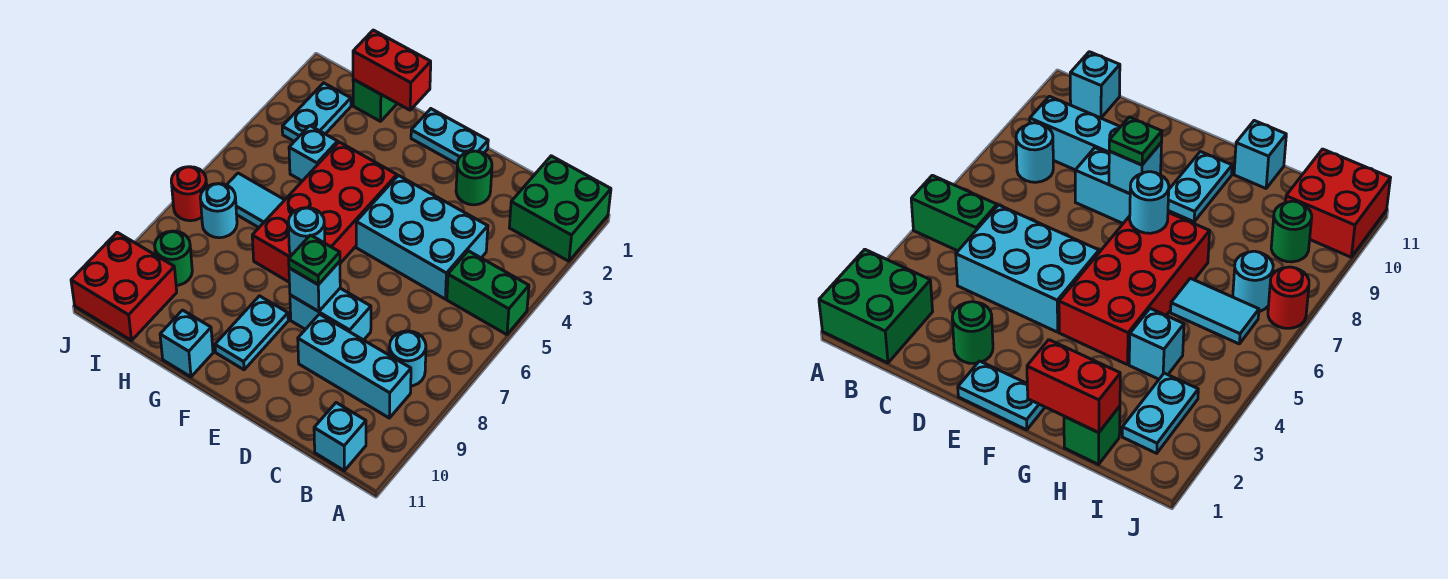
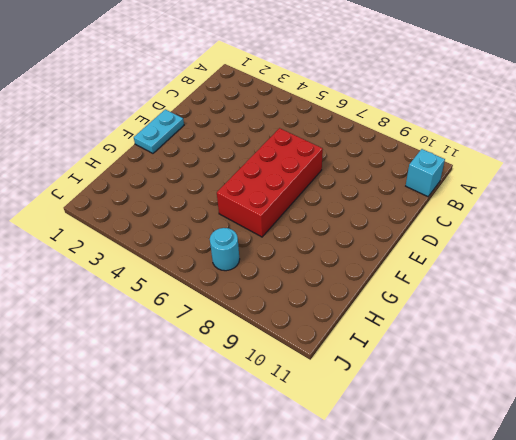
red 2x4 brick [217,128,323,237] -> red 2x4 brick turned to [252,142,397,282]
none -> green 2x2 brick [509,156,611,261]
none -> green 1x2 brick [447,251,529,335]
none -> cyan 1x1 round brick [389,331,426,386]

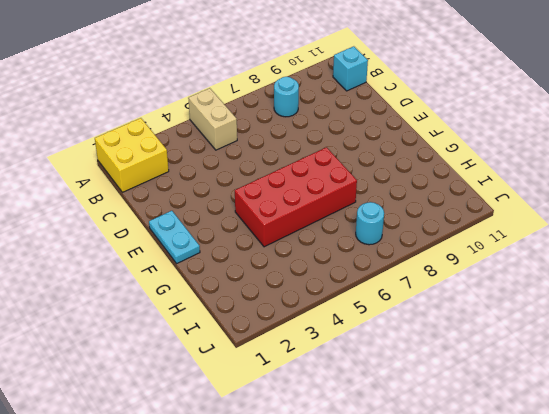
yellow 2x2 brick [95,118,169,192] -> green 2x2 brick [509,156,611,261]
tan 1x2 brick [188,88,237,150] -> green 1x2 brick [447,251,529,335]
none -> cyan 1x3 brick [298,314,411,418]
none -> cyan 2x3 brick [356,175,488,299]
none -> green 1x1 round brick [456,151,492,205]

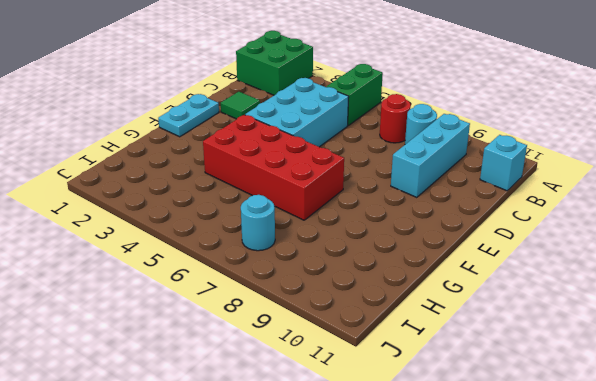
red 1x1 round brick [380,94,411,143] -> red 1x1 round brick moved to [171,167,207,221]
green 1x1 tile [221,92,260,119] -> green 1x1 round brick [456,151,492,205]
none -> cyan 1x2 brick [290,288,371,340]
none -> cyan 1x2 plate [215,296,288,370]
none -> cyan 1x1 brick [160,310,213,377]

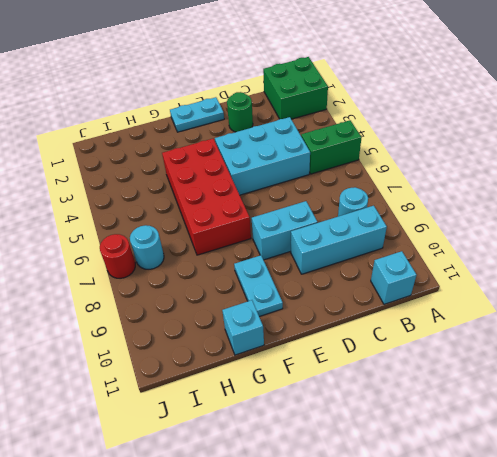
none -> green 1x1 brick [353,79,397,121]
none -> cyan 1x1 brick [289,126,338,181]
none -> cyan 1x2 tile [227,173,284,227]

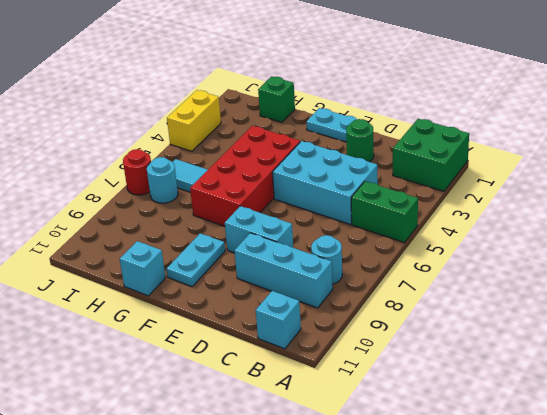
yellow 1x2 brick [167,90,221,151] -> none
none -> cyan 1x1 brick [289,126,338,181]
none -> cyan 1x2 plate [282,83,351,141]
none -> green 1x1 round brick [155,231,192,285]

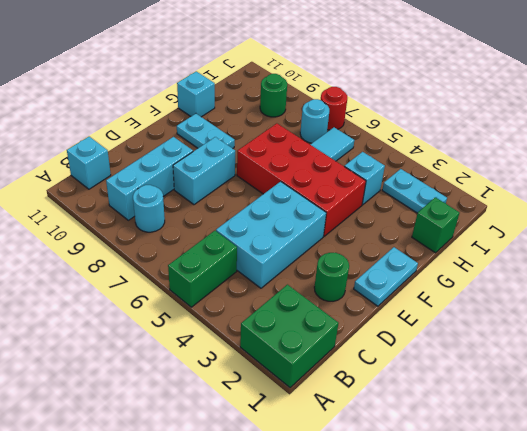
none -> red 2x2 brick [71,232,177,341]
none -> cyan 1x1 brick [289,261,340,312]
none -> cyan 1x1 round brick [288,208,325,255]

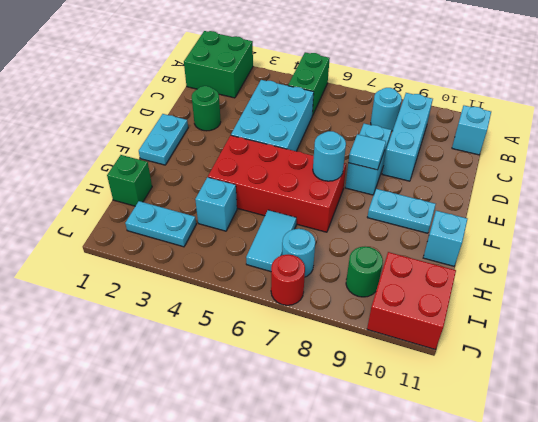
cyan 1x1 tile [348,134,386,170] -> cyan 1x1 brick [289,261,340,312]
none -> red 1x2 brick [353,30,431,110]
none -> green 1x1 plate [289,235,340,285]

